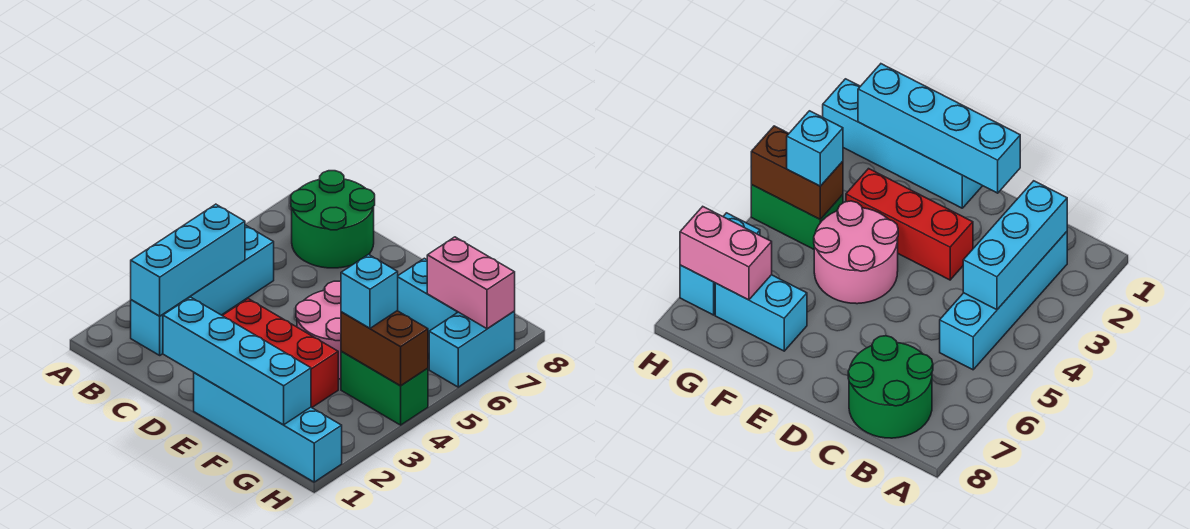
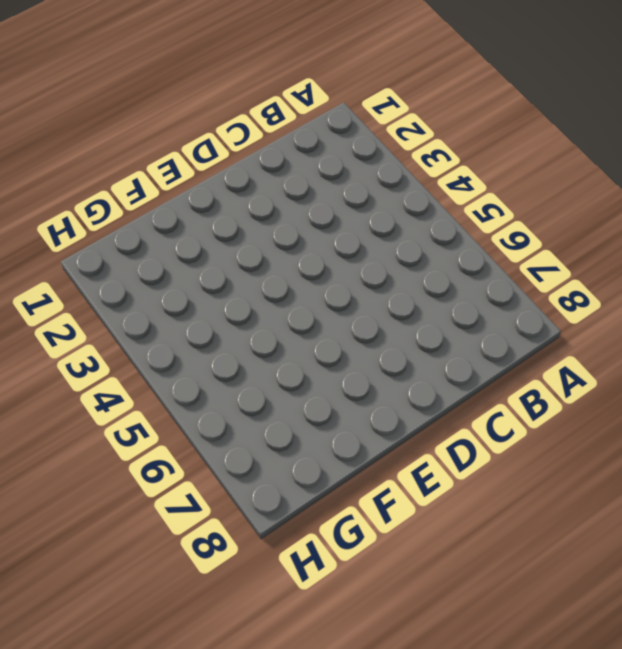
none -> cyan 1x4 brick [131,225,274,355]
none -> green 2x2 round brick [291,171,375,268]
none -> red 1x3 brick [222,299,338,408]

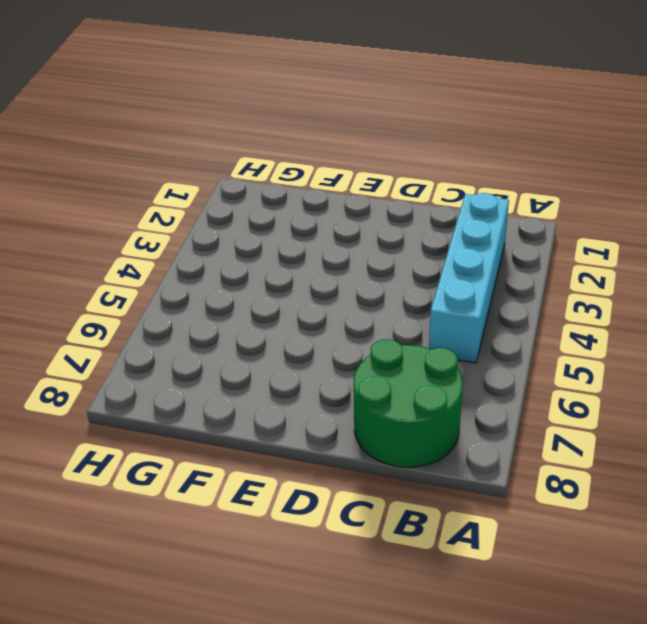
none -> red 1x3 brick [222,299,338,408]
none -> cyan 1x4 brick [194,373,342,482]
none -> pink 2x2 round brick [296,281,341,379]

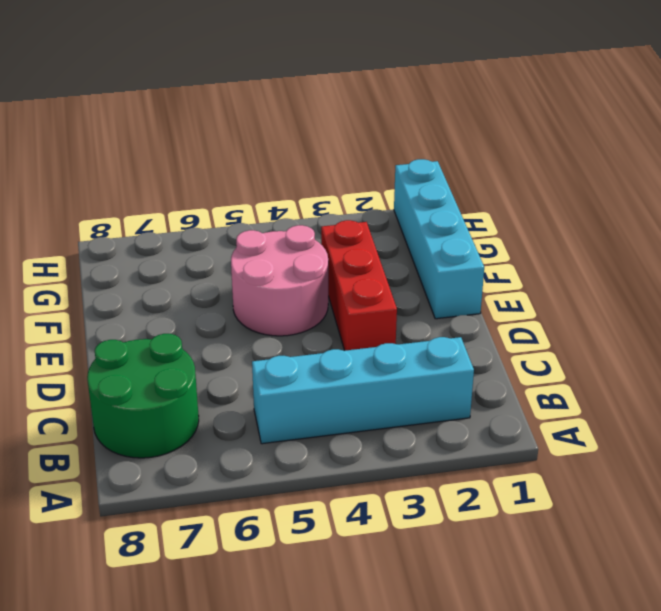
none -> cyan 1x2 brick [397,258,458,334]
none -> green 1x2 brick [341,351,428,425]
none -> cyan 1x2 brick [429,311,515,387]

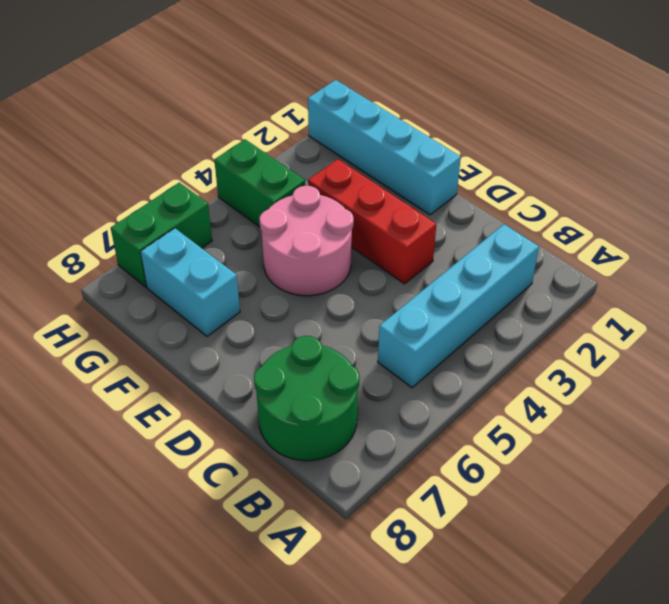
green 1x2 brick [111,182,212,287] -> cyan 1x2 brick [429,311,515,387]
none -> cyan 1x3 brick [131,204,245,316]
none -> cyan 1x4 brick [163,297,311,425]
none -> brown 1x2 brick [341,311,428,386]

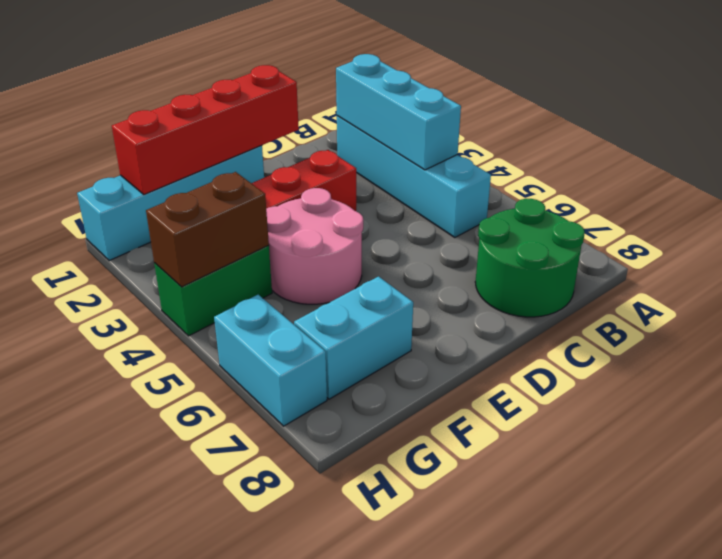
red 1x4 brick [112,65,299,195] -> cyan 1x4 brick [163,297,311,425]
none -> pink 1x2 brick [427,237,515,329]
none -> cyan 1x1 brick [341,255,398,328]

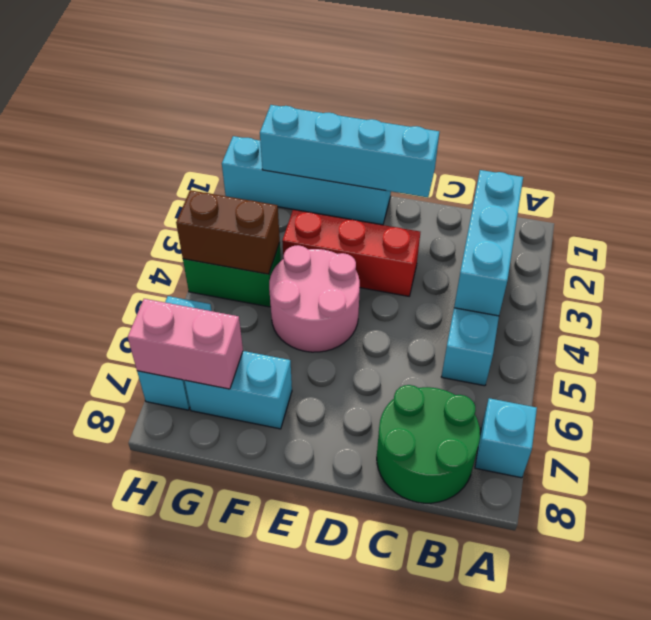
cyan 1x1 brick [475,398,537,478] -> cyan 1x1 brick moved to [341,255,398,328]

